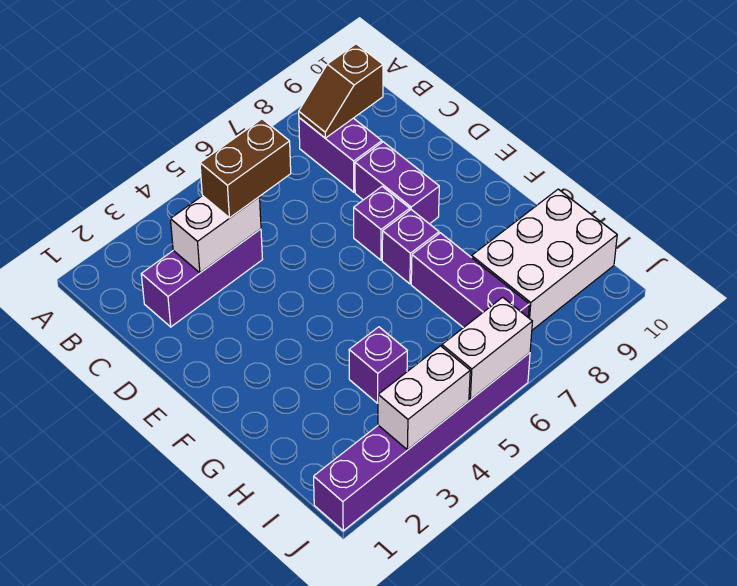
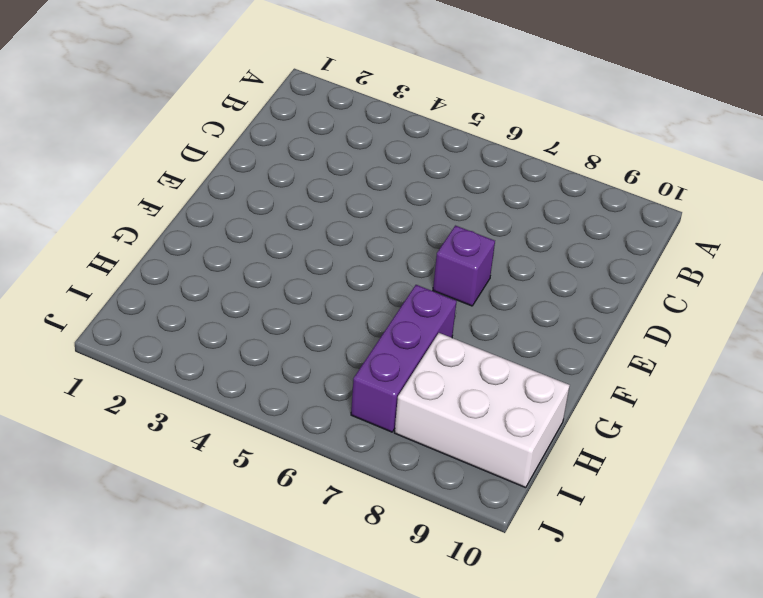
none -> purple 1x2 brick [299,118,382,192]
none -> purple 1x3 brick [141,229,263,327]
none -> purple 1x2 brick [355,142,439,224]

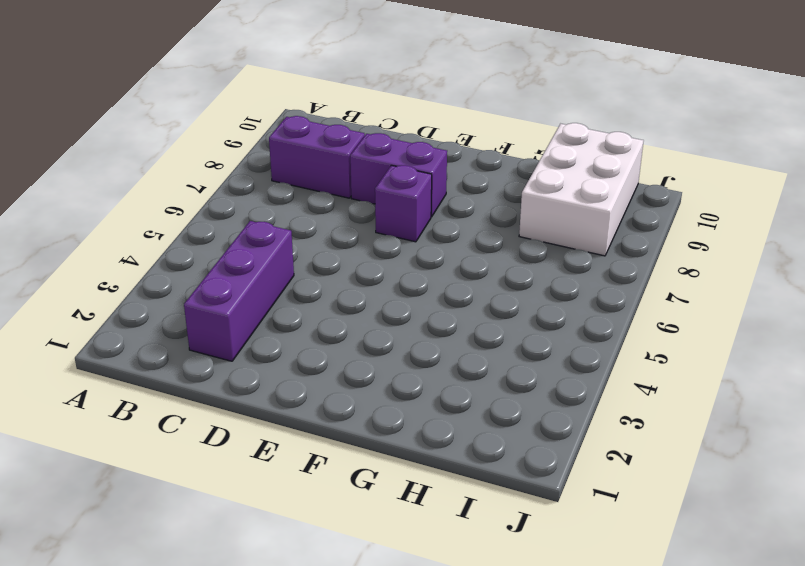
none -> purple 1x1 brick [382,210,439,284]
none -> purple 1x3 brick [411,233,529,328]
none -> purple 1x1 brick [349,327,407,403]

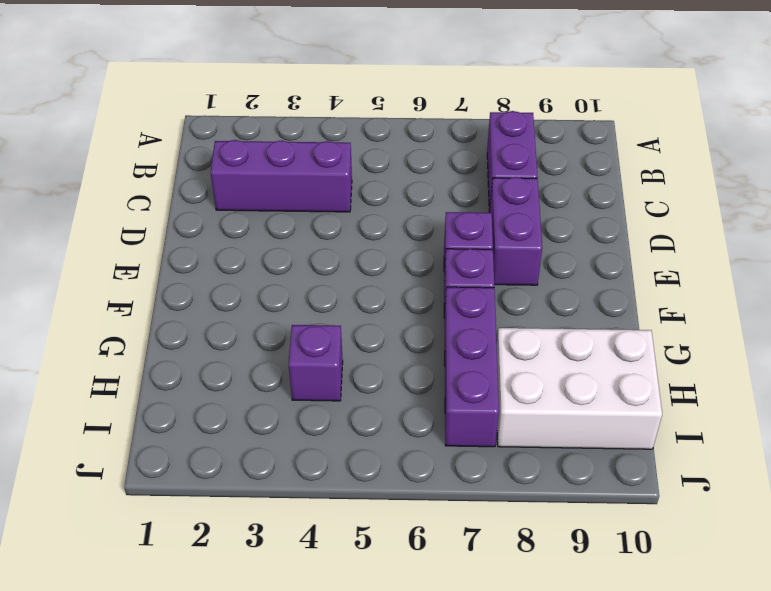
none -> purple 1x6 brick [314,353,530,531]
none -> brown 1x2 slope [299,44,383,138]
none -> white 1x2 brick [170,196,261,273]

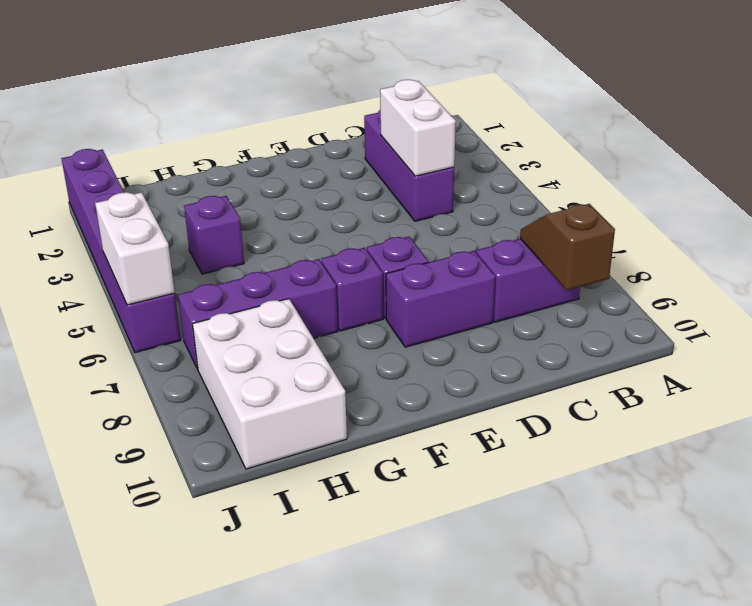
none -> white 1x2 brick [378,346,470,450]
none -> brown 1x2 brick [200,119,291,218]

